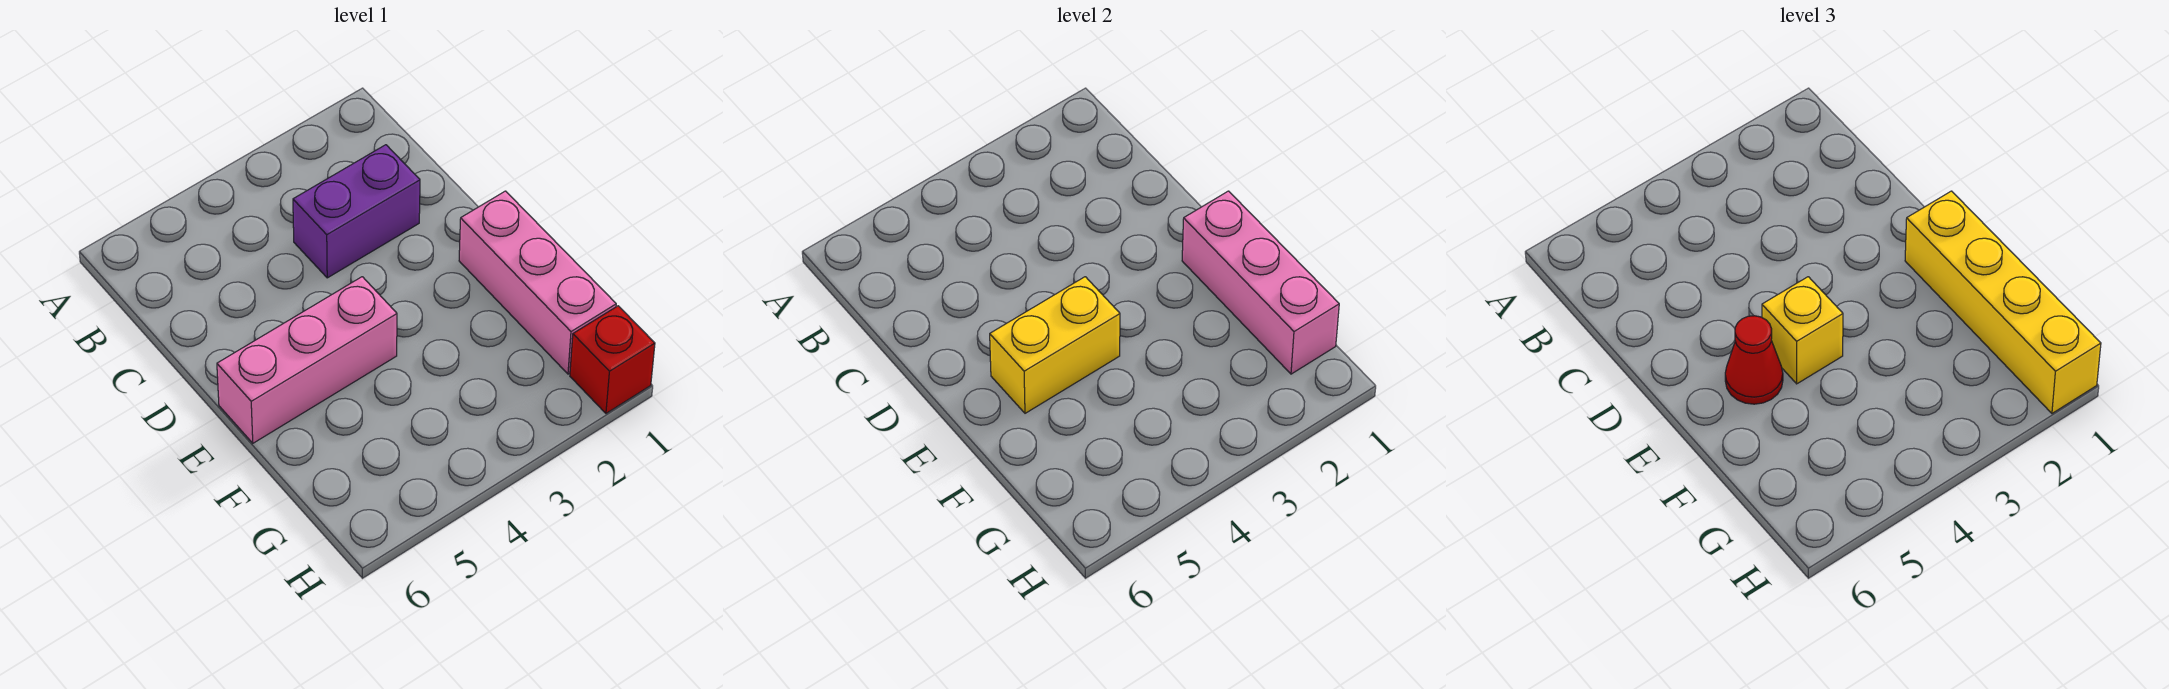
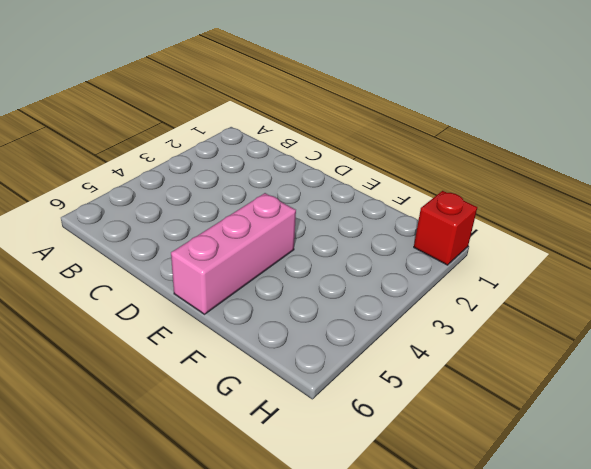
none -> purple 1x2 brick [293,145,420,278]
none -> pink 1x3 brick [459,191,616,374]

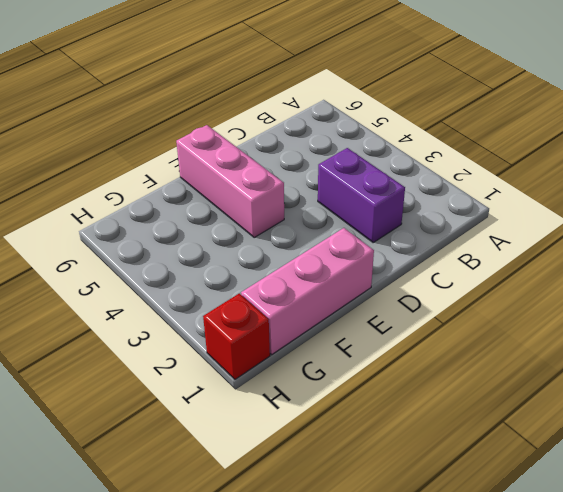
none -> pink 1x3 brick [1182,191,1339,374]
none -> yellow 1x2 brick [990,277,1120,413]

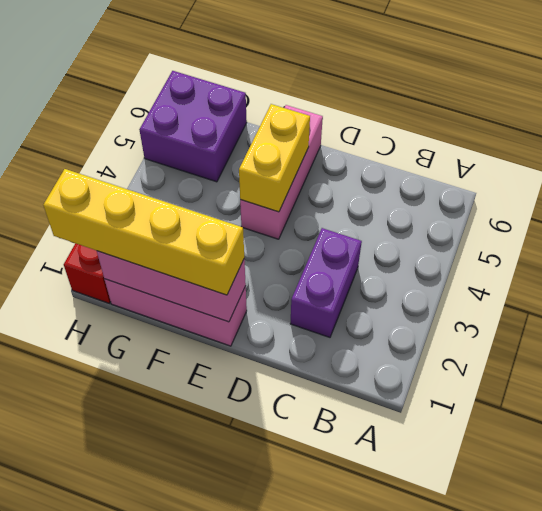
purple 2x2 brick [139,71,247,182] -> none
none -> yellow 1x1 brick [1762,277,1843,384]
none -> red 1x1 cone [1725,316,1783,404]

